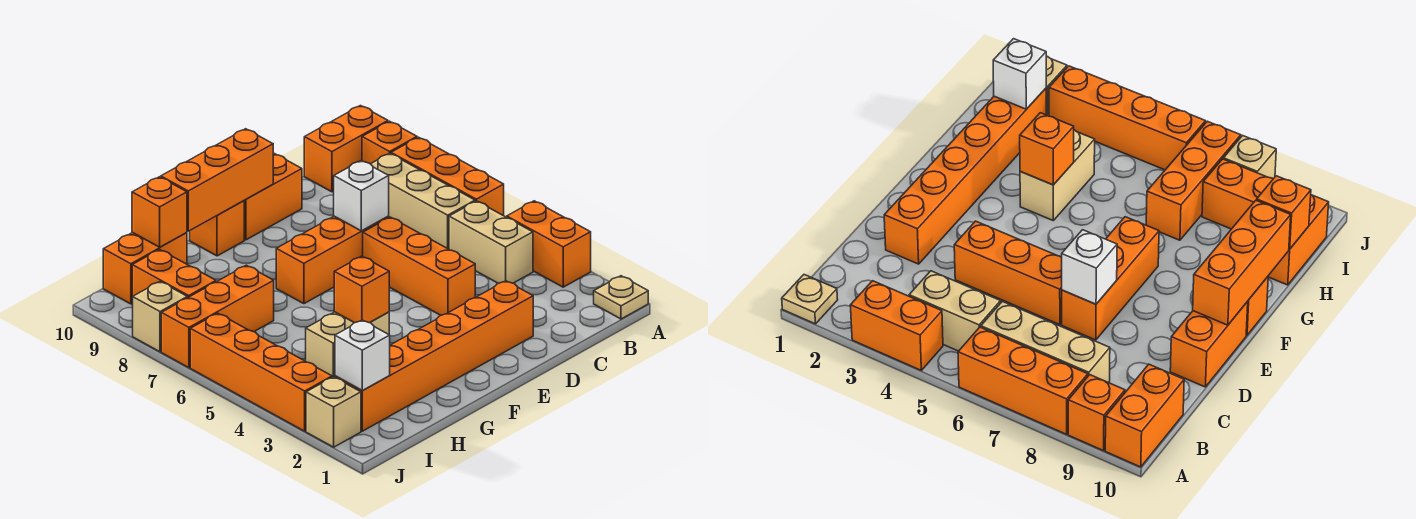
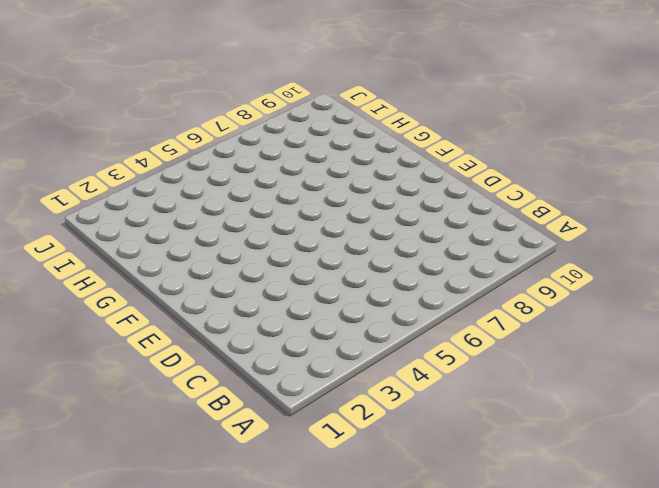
none -> tan 1x1 plate [594,276,648,319]
none -> orange 1x2 brick [507,201,591,287]
none -> orange 1x3 brick [391,137,504,216]

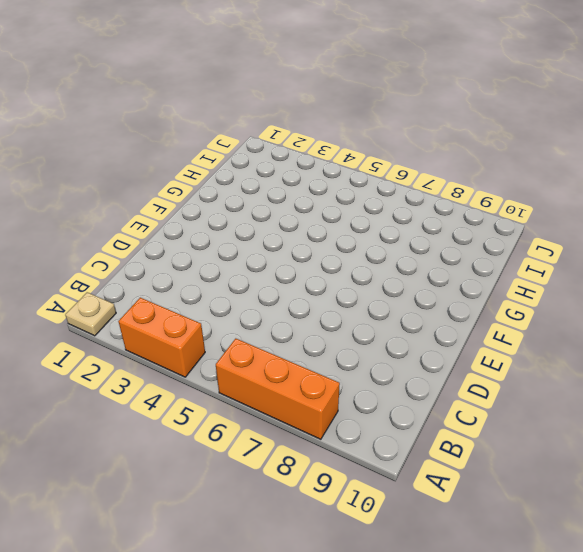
none -> orange 1x1 brick [362,121,417,164]
none -> orange 1x2 brick [304,106,388,192]
none -> tan 1x2 brick [449,201,533,283]

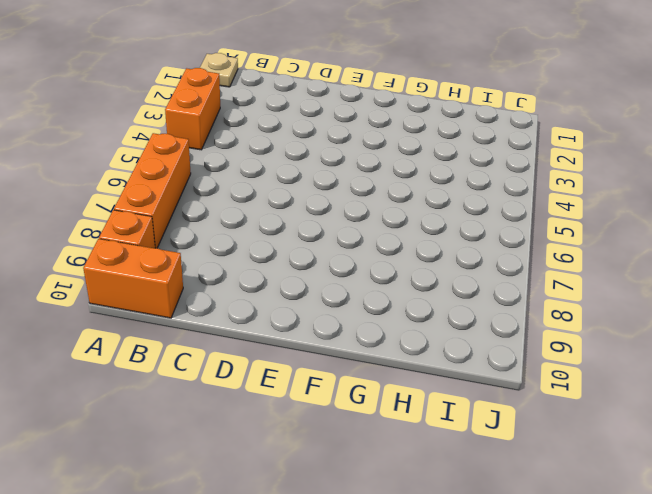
none -> tan 1x2 brick [449,201,533,283]
none -> tan 1x3 brick [371,153,475,249]
none -> orange 1x6 brick [335,281,533,431]

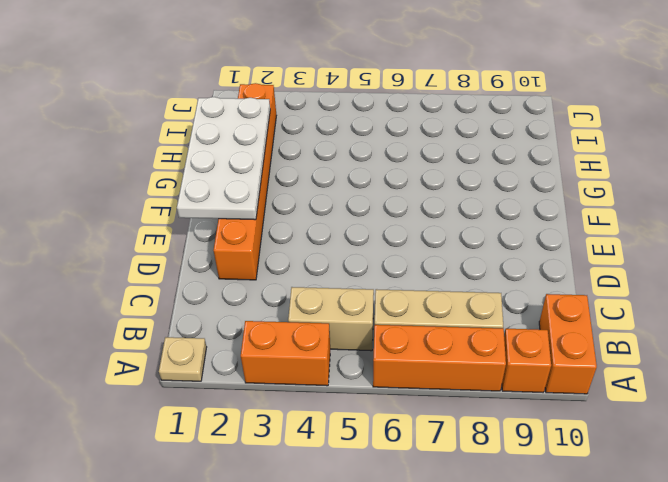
white 2x4 plate [177,97,270,220] -> none
none -> orange 1x3 brick [363,217,475,315]
none -> orange 1x3 brick [276,216,389,304]
none -> orange 1x2 brick [244,154,302,240]

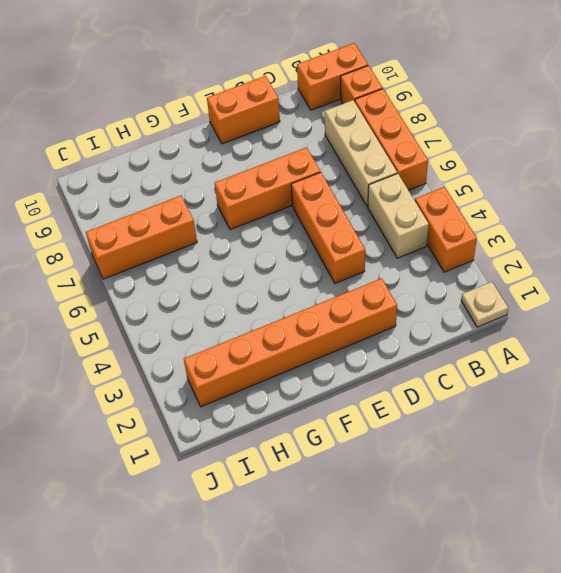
none -> orange 1x1 brick [190,201,244,256]
none -> tan 1x2 brick [306,312,389,377]
none -> orange 1x2 brick [103,233,187,304]

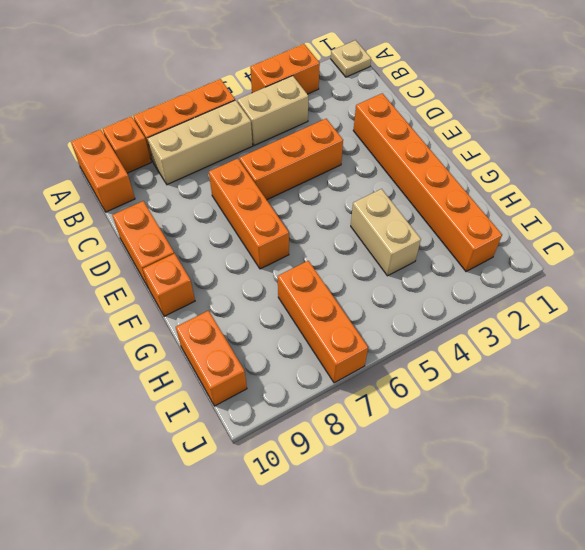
none -> orange 1x2 brick [132,249,216,305]
none -> tan 1x1 brick [306,377,361,447]
none -> orange 1x4 brick [190,313,332,431]

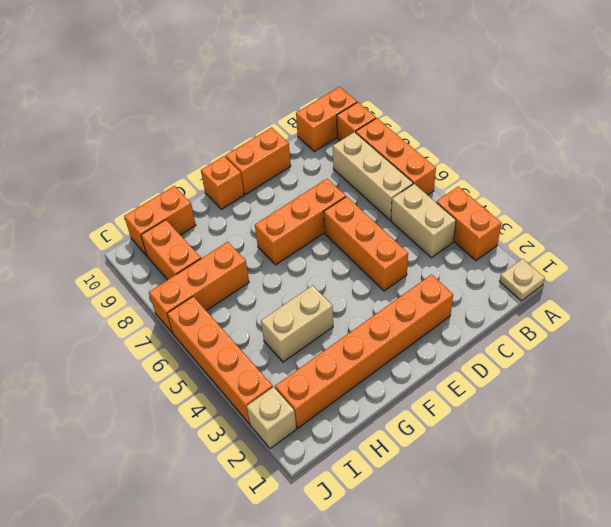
none -> tan 1x1 brick [133,282,187,352]
none -> white 1x1 brick [334,161,389,231]
none -> orange 1x3 brick [161,129,273,231]

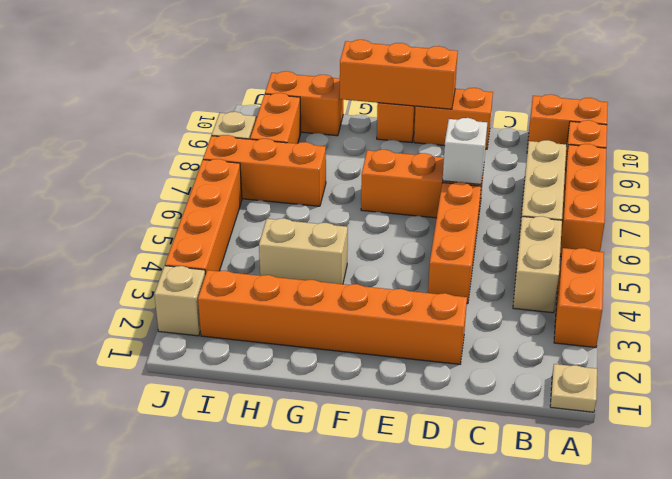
none -> orange 1x1 brick [334,256,389,323]
none -> orange 1x1 brick [132,177,187,247]
none -> white 1x1 brick [335,320,390,390]

